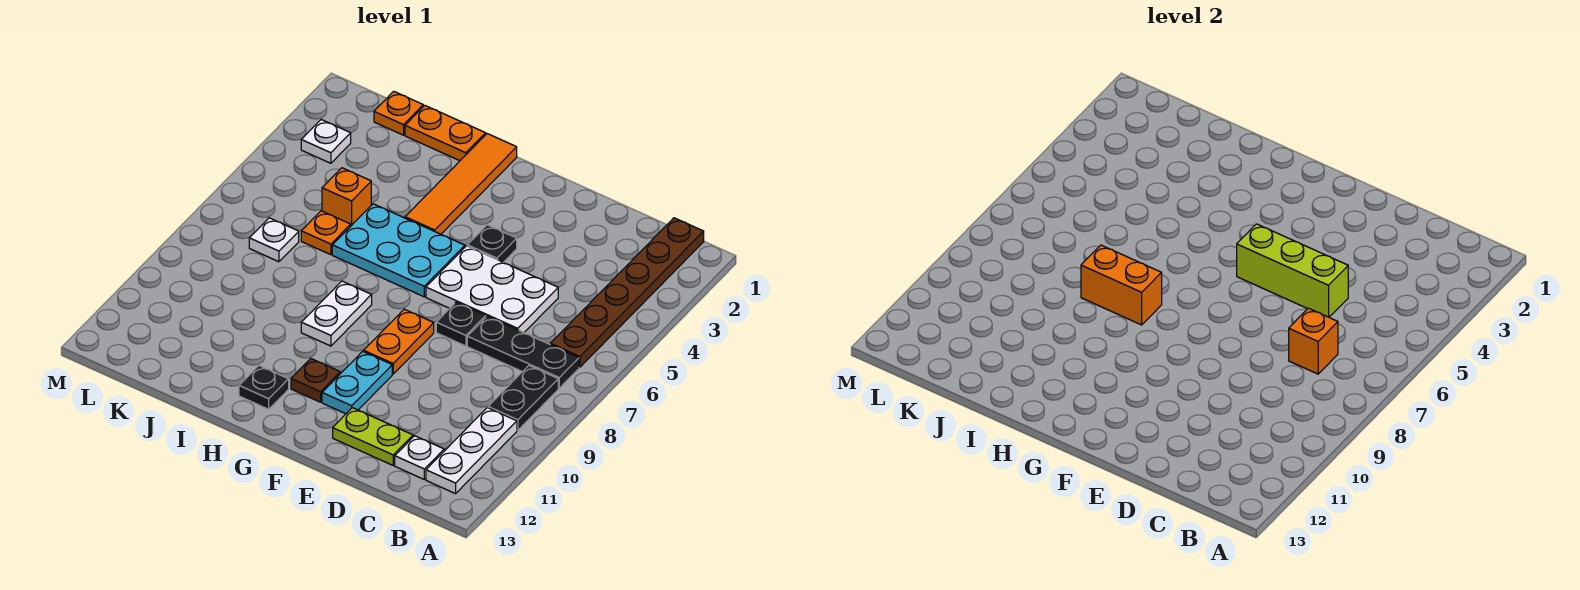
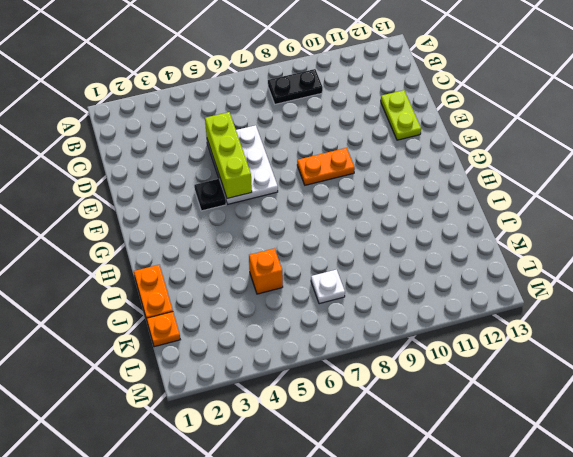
none -> brown 1x6 plate [550,218,704,367]
none -> black 1x3 plate [467,316,579,388]
none -> white 1x3 plate [426,408,517,494]

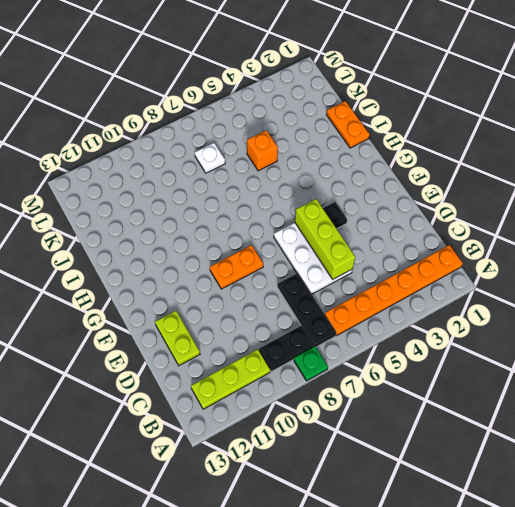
green 1x1 plate [294,346,328,381] -> none
orange 1x6 plate [325,245,463,335] -> brown 1x6 plate [550,218,704,367]
lime 1x3 plate [191,349,270,409] -> white 1x3 plate [426,408,517,494]
none -> white 1x1 plate [395,436,444,479]
none -> black 1x1 plate [436,302,486,346]
none -> cyan 1x2 plate [322,351,392,414]

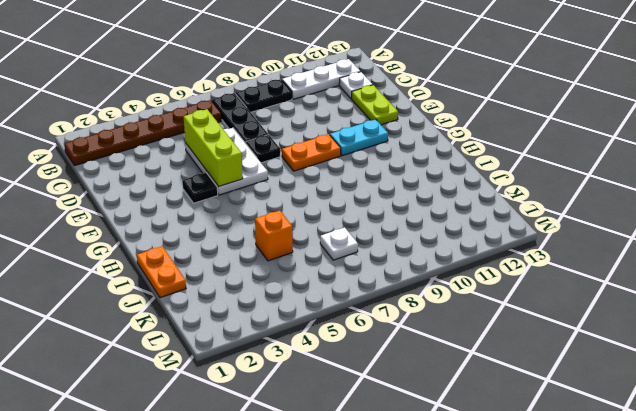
none -> cyan 2x3 plate [332,204,465,297]
none -> brown 1x1 plate [291,359,340,402]
none -> orange 1x4 tile [405,134,517,234]

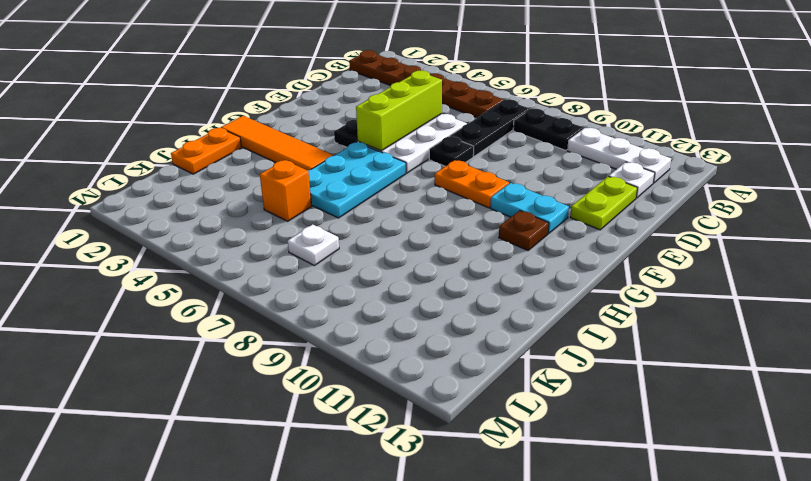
none -> white 1x2 plate [301,281,372,346]
none -> black 1x1 plate [239,366,289,409]
none -> orange 1x1 plate [301,211,351,255]

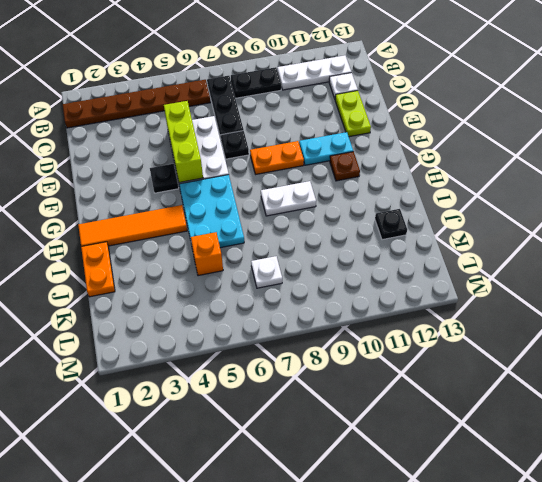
black 1x1 plate [375,209,407,240] -> black 1x1 plate moved to [239,366,289,409]
none -> orange 1x1 plate [301,211,351,255]
none -> orange 1x1 plate [374,91,423,135]
none -> white 1x1 plate [301,120,351,163]

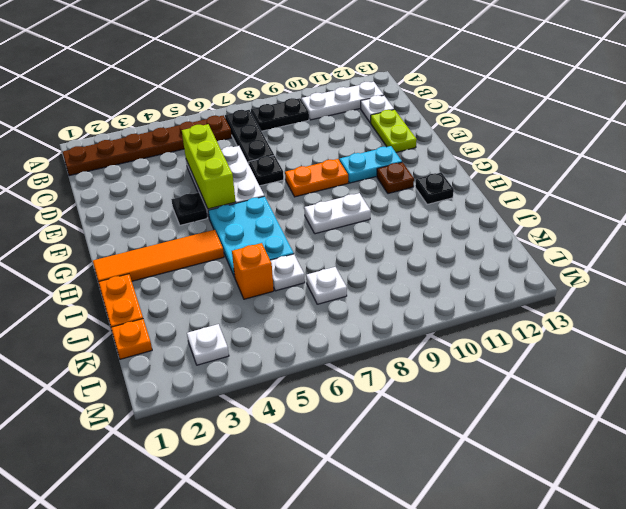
white 1x1 plate [270,254,305,291] -> orange 1x1 plate [301,211,351,255]
none -> orange 1x1 brick [1289,308,1338,374]
none -> orange 1x2 brick [1081,245,1162,325]

